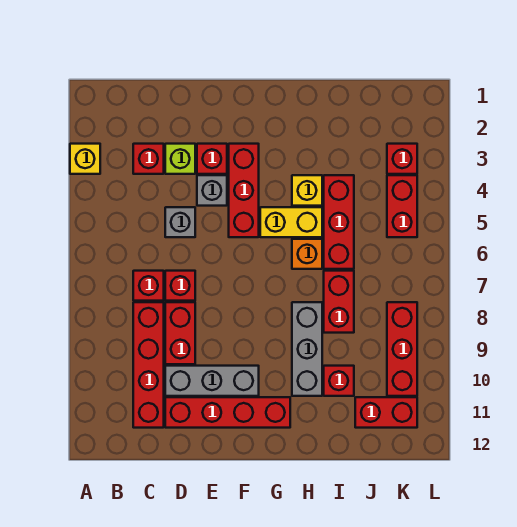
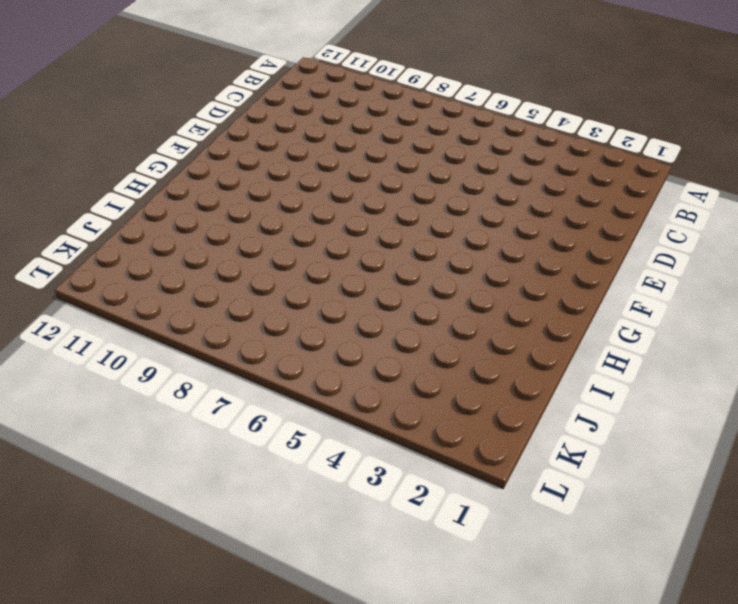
none -> yellow 1x1 brick [70,144,100,174]
none -> red 1x1 brick [133,144,164,174]
none -> red 1x1 brick [133,271,164,301]

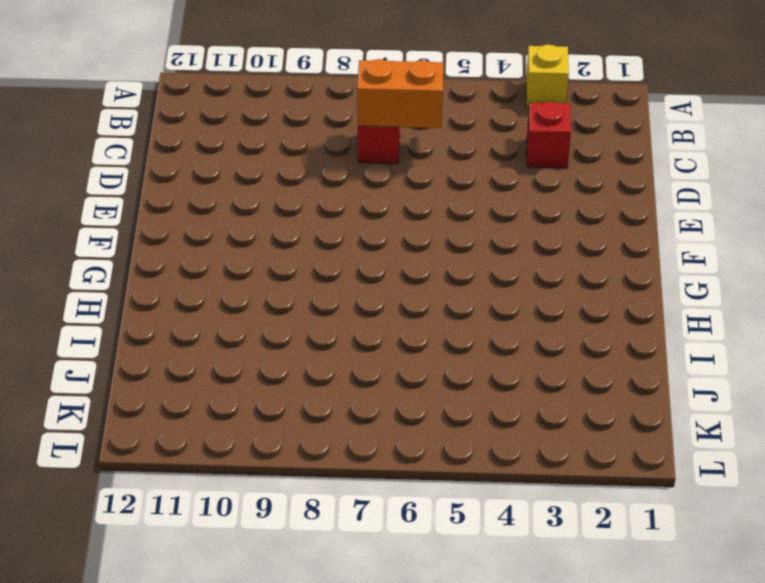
orange 1x2 brick [357,59,443,128] -> none
none -> red 1x4 brick [133,302,164,428]
none -> lime 1x1 brick [165,144,195,174]
none -> grey 1x1 brick [165,207,195,237]

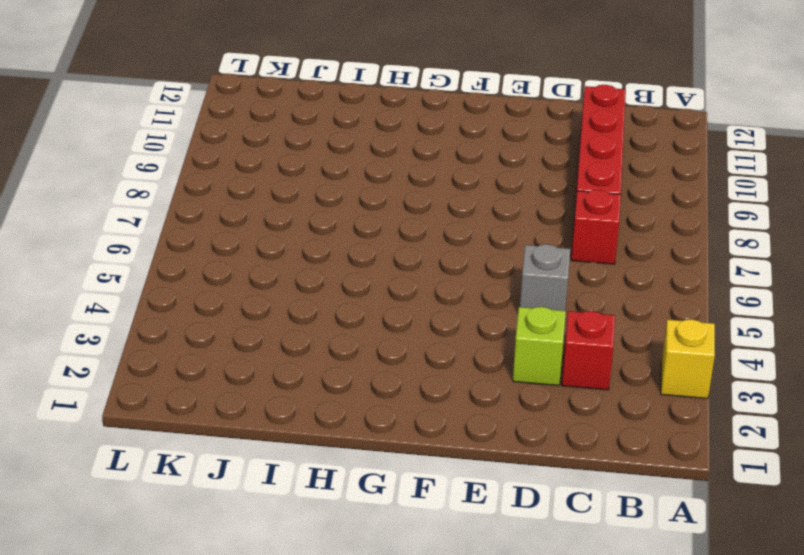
none -> red 1x1 brick [165,271,195,301]
none -> red 1x2 brick [165,302,195,364]
none -> grey 1x3 brick [165,366,259,396]

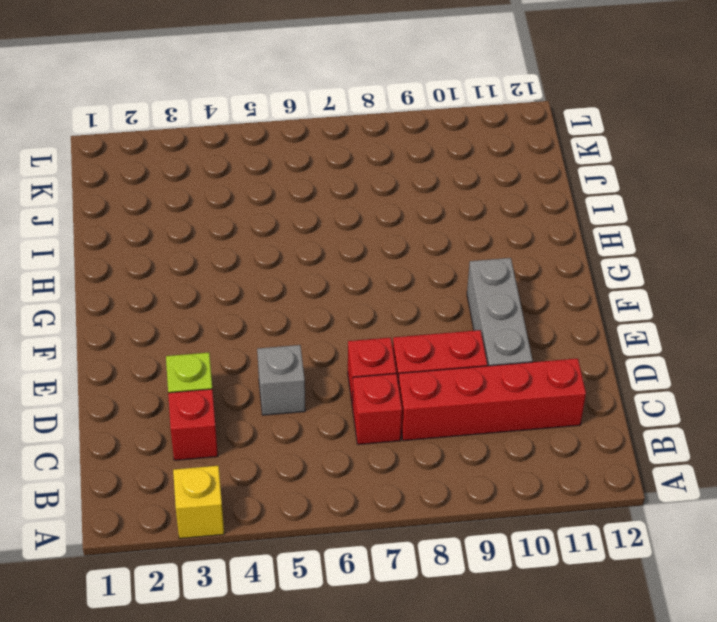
none -> red 1x4 brick [165,397,290,428]
none -> red 1x1 brick [197,144,227,174]
none -> grey 1x1 brick [197,175,227,206]

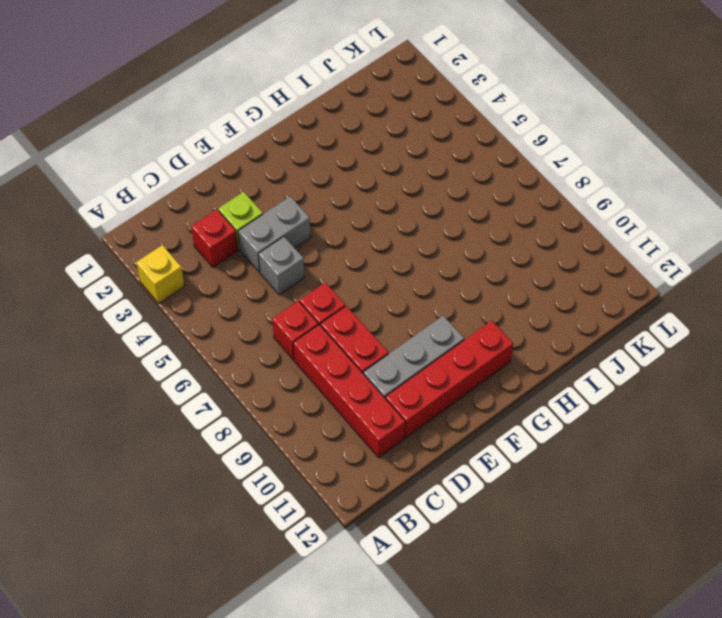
grey 1x2 brick [238,196,311,272] -> grey 1x1 brick [197,175,227,206]
none -> red 1x1 brick [197,144,227,174]
none -> red 1x3 brick [229,144,259,237]
none -> yellow 1x2 brick [260,207,322,237]

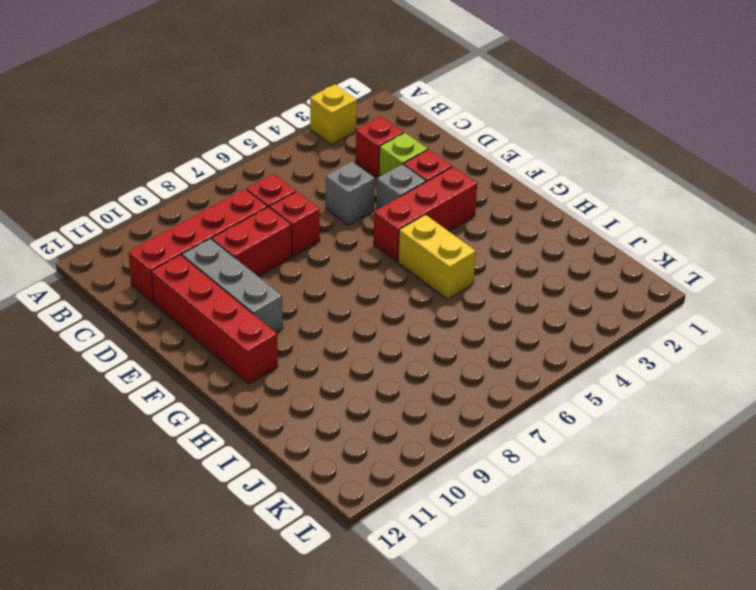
none -> yellow 1x1 brick [292,175,322,206]
none -> orange 1x1 brick [292,239,322,269]
none -> grey 1x3 brick [292,302,322,396]

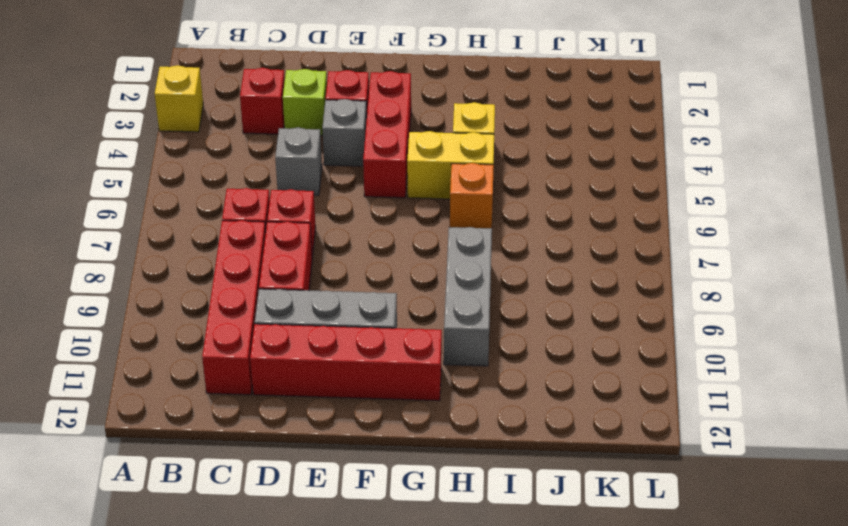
none -> red 1x3 brick [324,175,354,269]
none -> red 1x2 brick [324,271,354,333]
none -> red 1x1 brick [324,366,354,396]

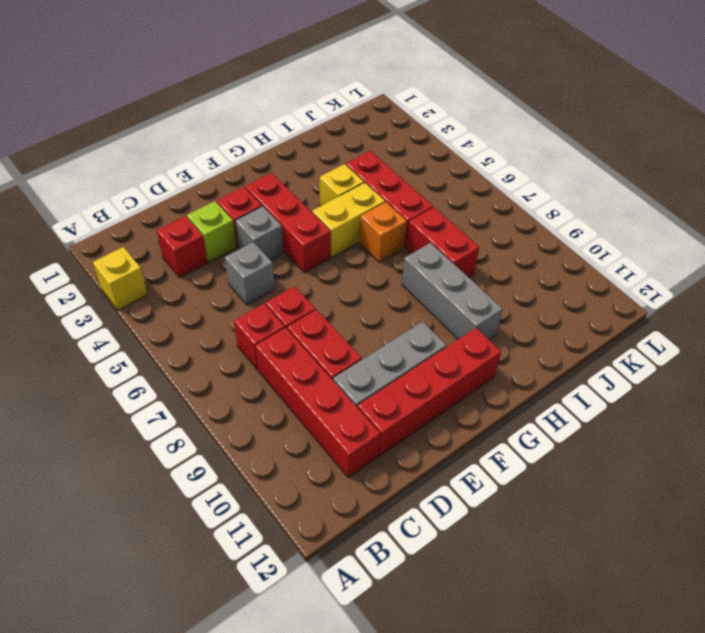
none -> red 1x1 brick [324,366,354,396]
none -> red 1x2 brick [355,397,417,428]
none -> red 1x1 brick [387,144,417,174]

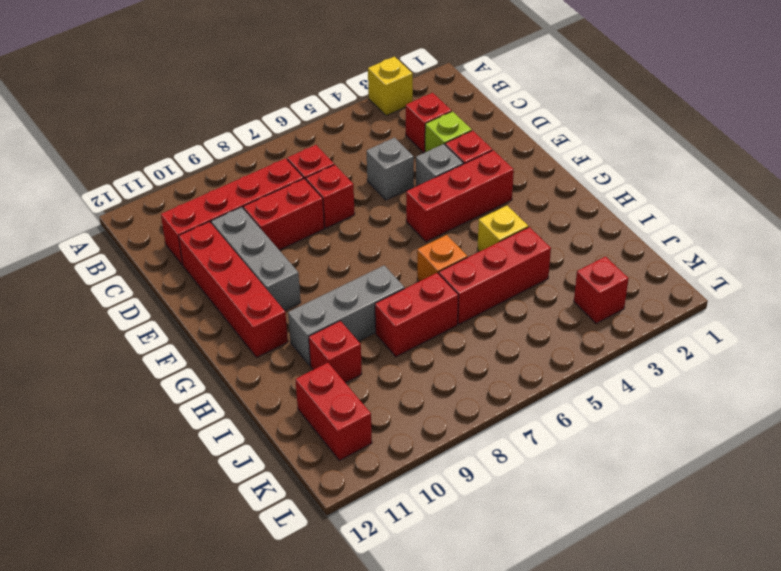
none -> yellow 1x2 brick [260,207,322,237]
none -> red 1x2 brick [387,175,417,237]
none -> red 1x3 brick [387,302,417,396]

